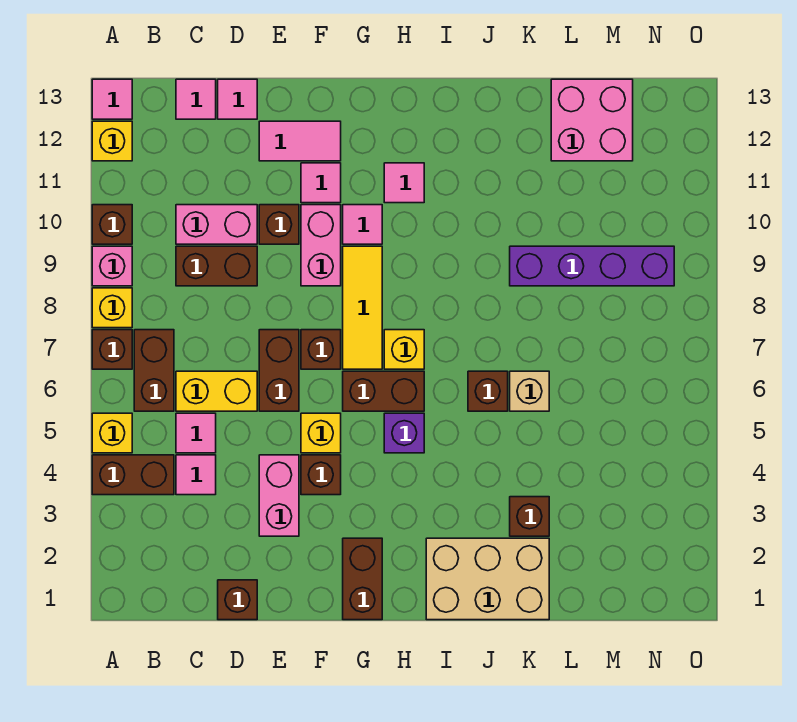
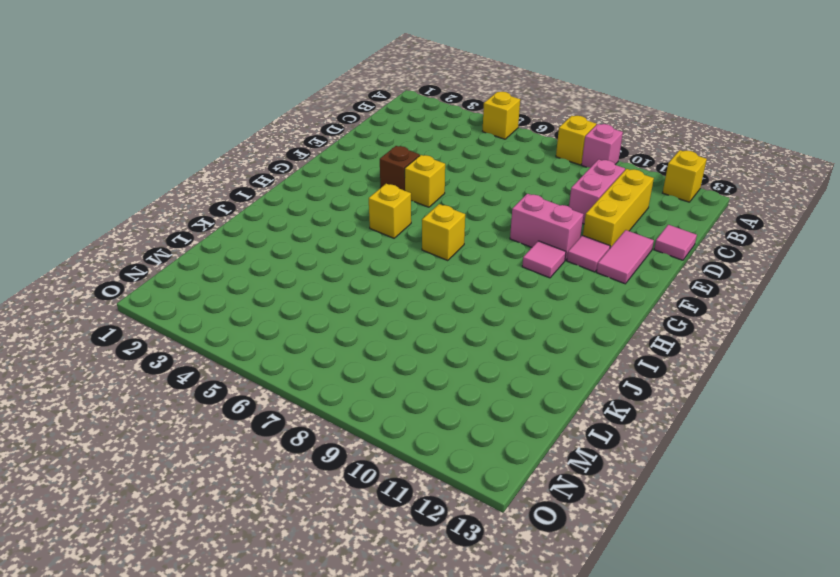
yellow 1x3 brick [583,169,654,248] -> none
yellow 1x1 brick [369,184,411,238] -> purple 1x1 brick [384,413,424,453]
none -> brown 1x2 brick [92,455,174,495]
none -> brown 1x1 brick [92,330,132,369]
none -> brown 1x1 brick [92,205,132,244]
none -> pink 1x1 tile [92,79,132,119]

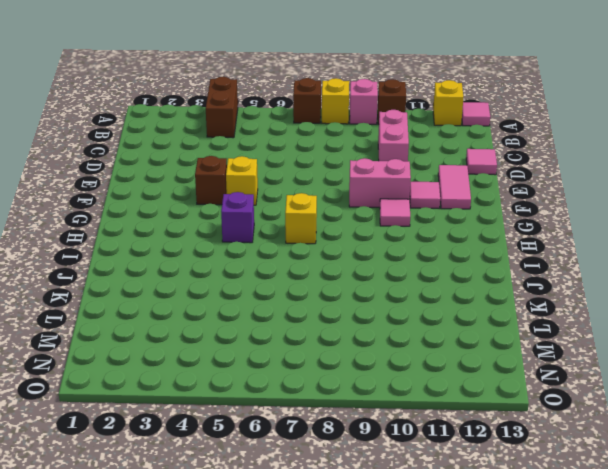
none -> yellow 1x1 brick [92,413,132,453]
none -> brown 1x2 brick [134,330,174,411]
none -> pink 1x1 tile [176,455,216,495]
none -> pink 1x1 tile [176,413,216,453]

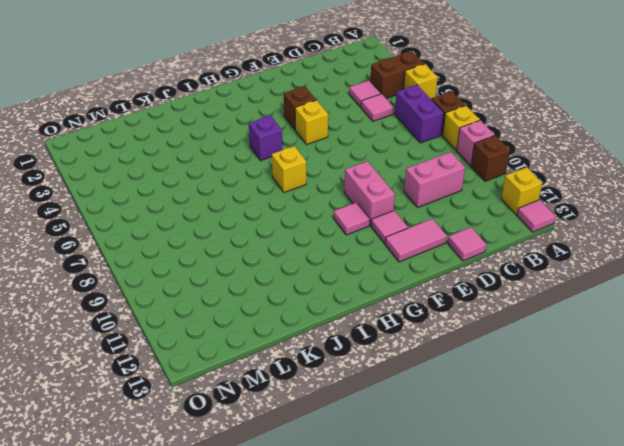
purple 1x2 brick [395,85,444,143] -> brown 1x2 brick [134,330,174,411]
none -> yellow 1x2 brick [176,371,257,411]
none -> brown 1x2 brick [176,246,257,286]
none -> pink 1x1 tile [176,79,216,119]
none -> brown 1x1 brick [218,580,257,620]

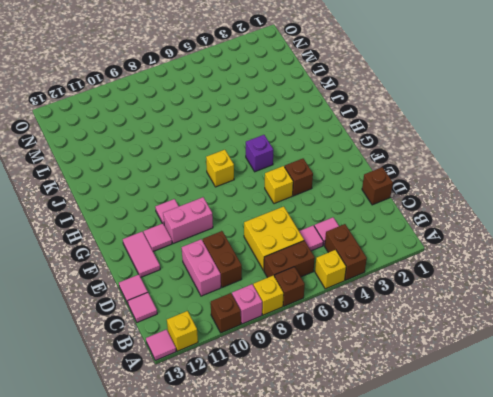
yellow 2x2 brick [244,206,304,270] -> yellow 1x2 brick [176,371,257,411]
none -> pink 1x2 brick [259,455,299,536]
none -> brown 1x2 brick [259,330,299,411]
none -> brown 1x1 brick [259,205,299,244]
none -> brown 1x1 brick [301,330,341,369]

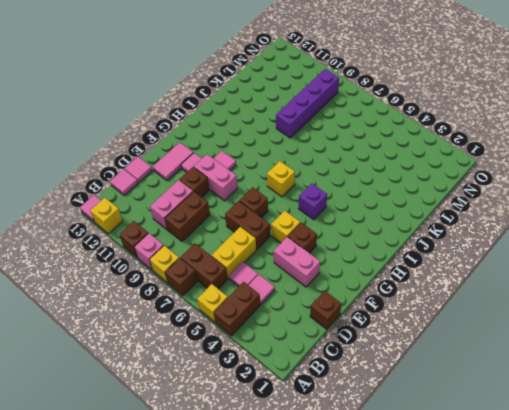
none -> brown 1x2 brick [343,538,382,620]
none -> brown 1x2 brick [343,371,424,411]
none -> yellow 1x3 tile [343,246,382,369]
none -> pink 1x1 tile [384,163,424,203]

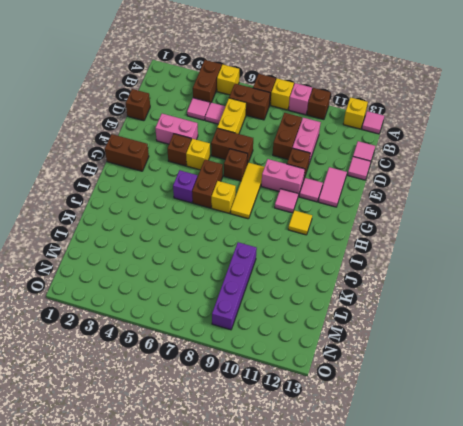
yellow 1x3 tile [231,162,264,219] -> yellow 1x3 tile turned to [343,246,382,369]
yellow 1x1 tile [288,210,312,235] -> pink 1x1 tile [384,163,424,203]
none -> tan 2x3 brick [426,538,549,620]
none -> brown 1x1 brick [468,371,508,411]
none -> brown 1x1 brick [510,497,549,536]
none -> tan 1x1 brick [510,371,549,411]

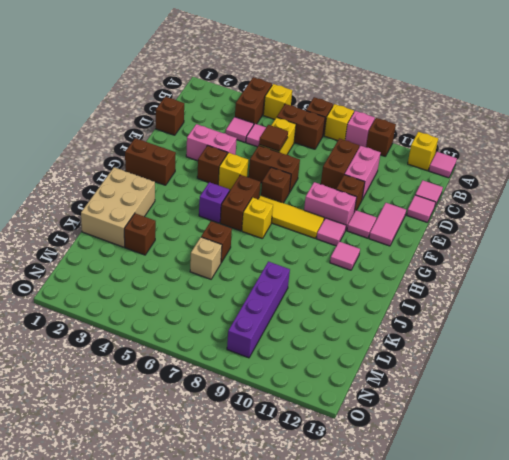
brown 1x1 tile [259,125,288,151] -> none
none -> pink 2x2 brick [551,79,633,161]

